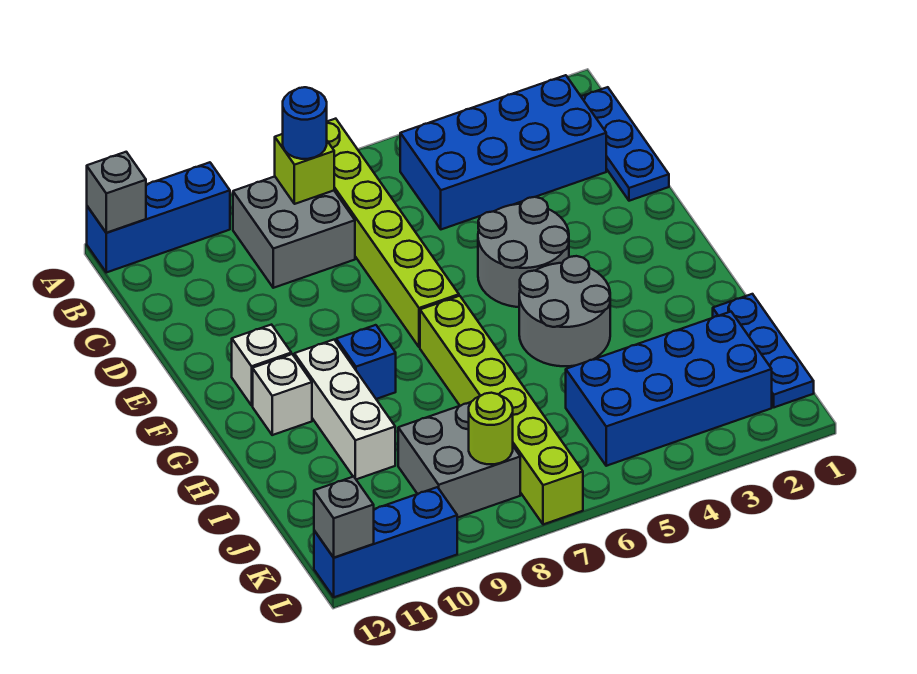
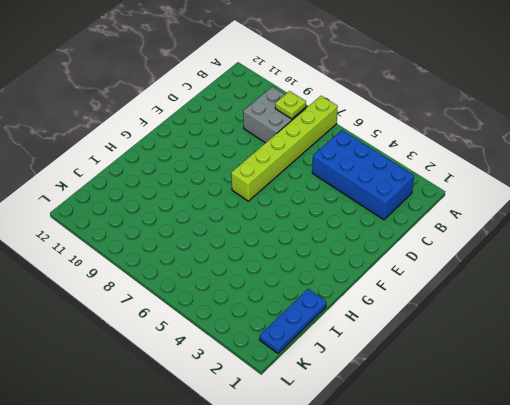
lime 1x1 plate [275,91,306,119] -> lime 1x1 brick [275,134,334,204]
none -> blue 1x3 brick [87,162,230,272]
none -> blue 1x3 plate [581,87,669,201]
none -> grey 2x2 round brick [478,197,569,307]

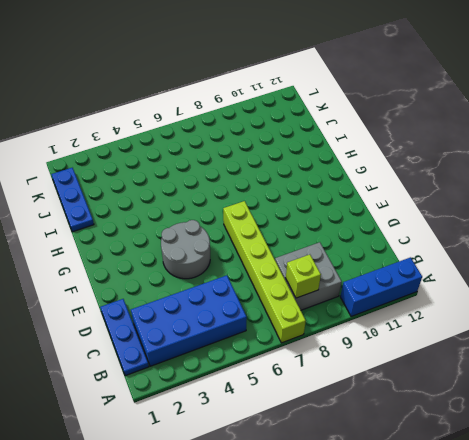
none -> white 1x1 brick [232,325,291,405]
none -> grey 2x2 round brick [519,256,610,366]
none -> lime 1x6 brick [420,296,583,525]

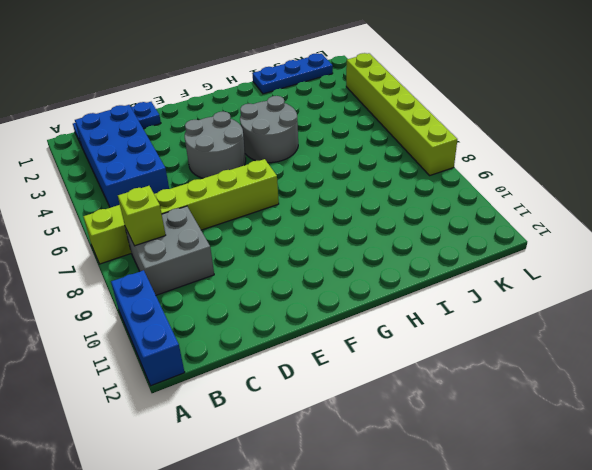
lime 1x6 brick [346,53,457,175] -> lime 1x6 brick turned to [420,296,583,525]
none -> white 1x1 brick [232,325,291,405]
none -> blue 1x1 brick [336,325,396,399]
none -> white 1x3 brick [294,340,395,479]

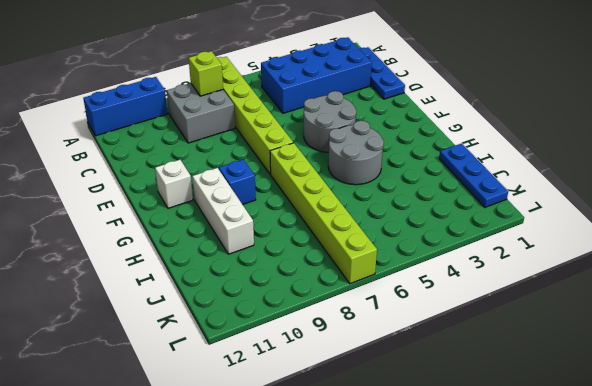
none -> white 1x1 brick [253,354,312,435]
none -> blue 2x4 brick [566,312,772,466]
none -> grey 2x2 brick [398,402,520,518]

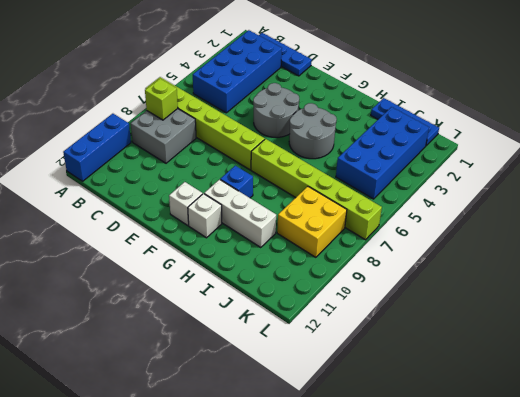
yellow 2x2 brick [277,187,347,257] -> grey 2x2 brick [398,402,520,518]
none -> blue 1x3 brick [314,487,457,597]
none -> grey 1x1 brick [87,152,146,233]
none -> lime 1x1 round brick [469,393,513,464]

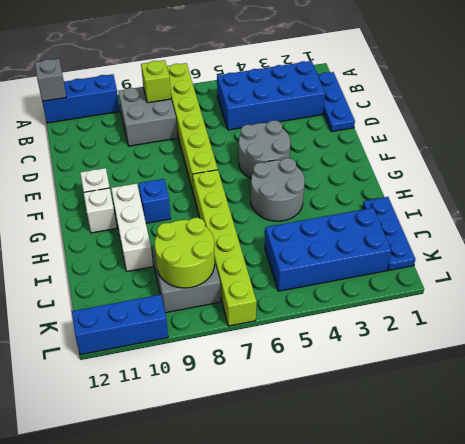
lime 2x2 round brick [155,218,215,288] -> lime 1x1 round brick [469,393,513,464]
none -> grey 1x1 brick [314,477,374,557]
none -> blue 1x1 round brick [283,87,327,159]

